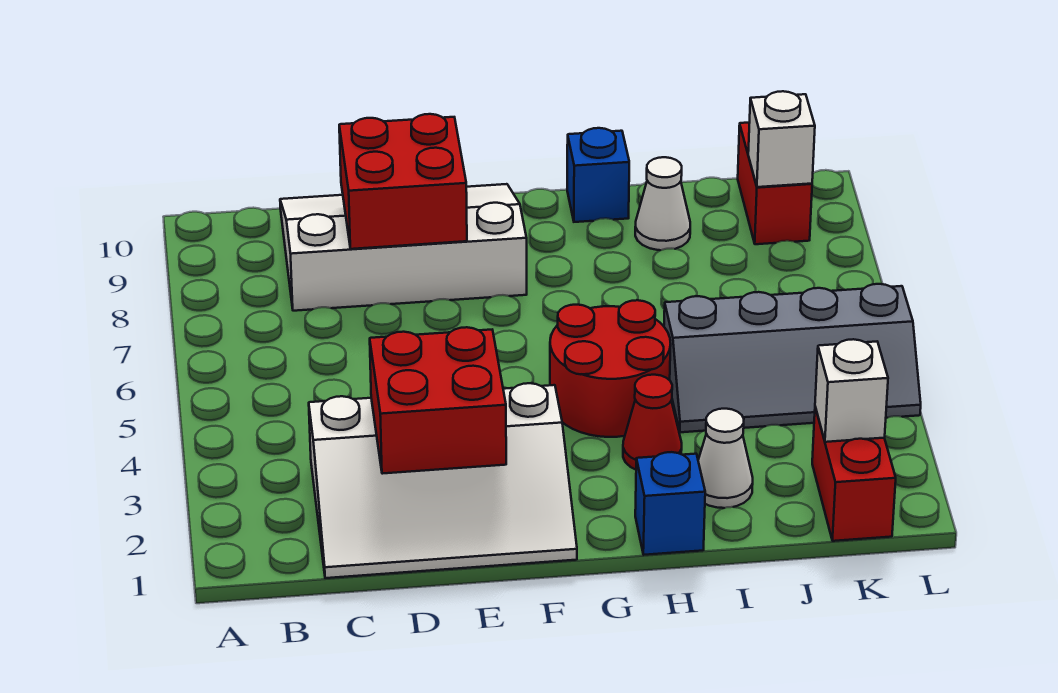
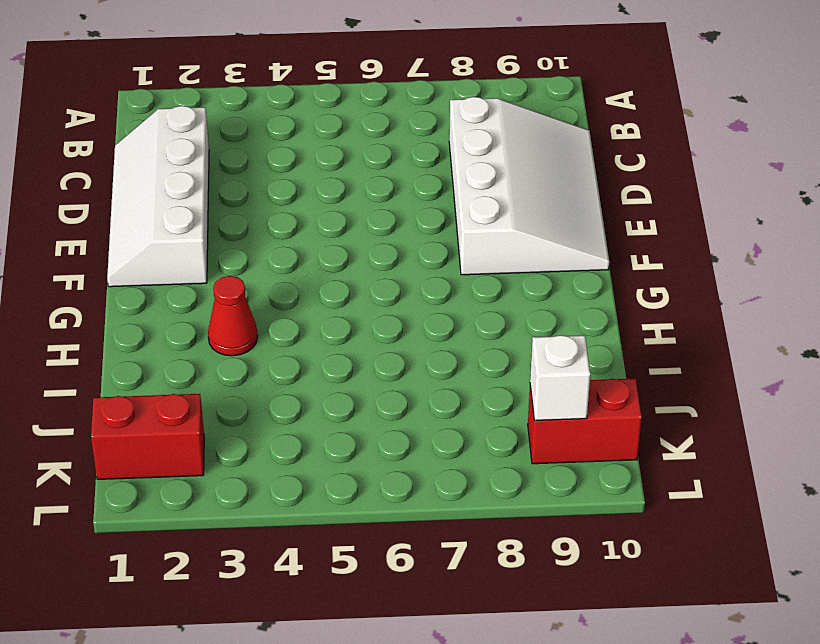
white 2x4 slope [107,106,209,287] -> white 3x4 slope [309,383,577,578]
none -> red 2x2 round brick [550,300,671,437]
none -> blue 1x1 brick [635,452,705,555]
none -> blue 1x1 brick [567,128,629,222]

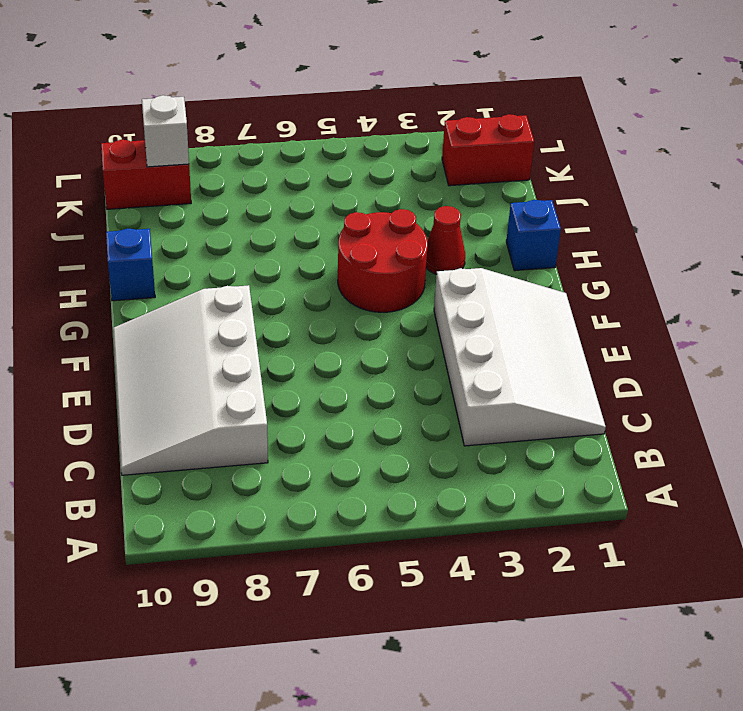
none -> white 1x1 cone [698,409,753,508]
none -> grey 2x4 slope [664,284,921,432]
none -> white 1x1 cone [635,157,690,250]

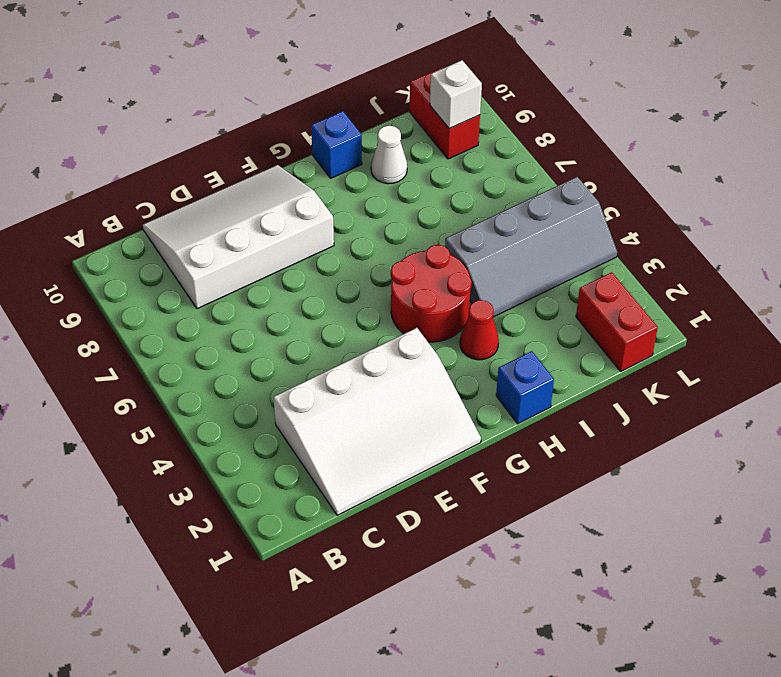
none -> white 1x1 cone [698,409,753,508]
none -> red 2x2 brick [370,327,506,474]
none -> red 2x2 brick [339,114,467,249]

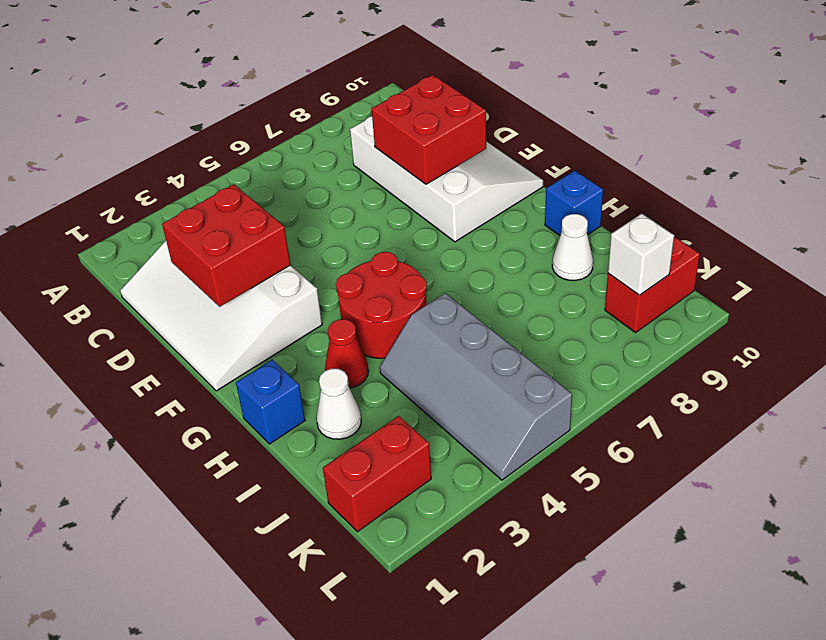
none -> white 1x1 brick [815,339,888,442]

